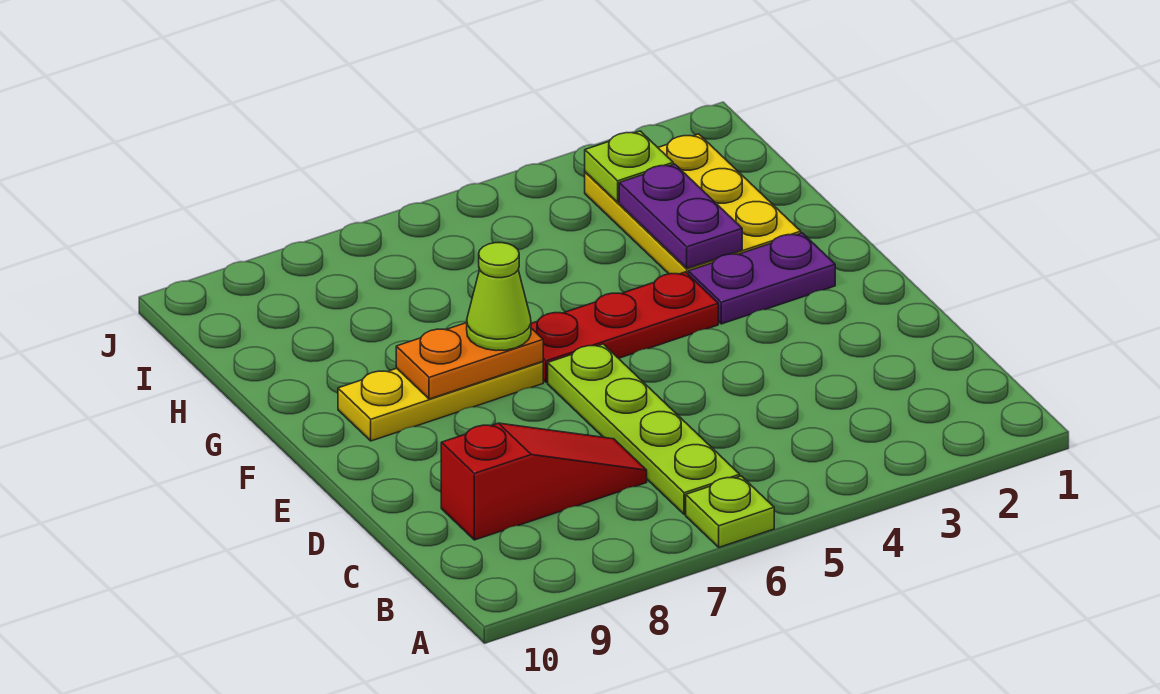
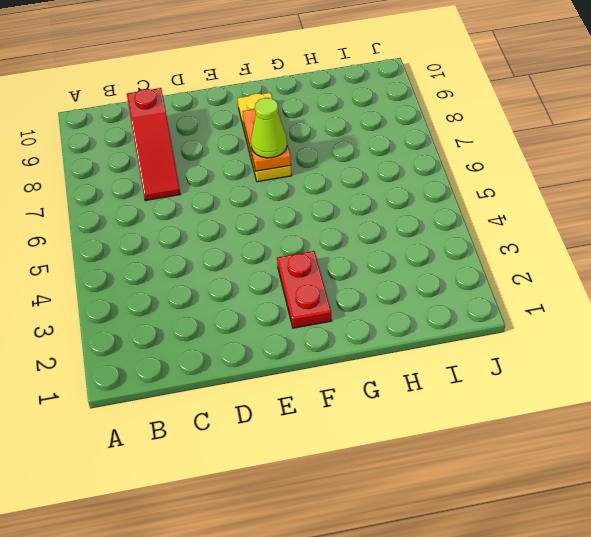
red 1x2 plate [277,251,332,328] -> purple 1x2 plate [688,233,835,324]
none -> lime 1x1 plate [686,476,774,547]
none -> lime 1x4 plate [548,344,740,515]

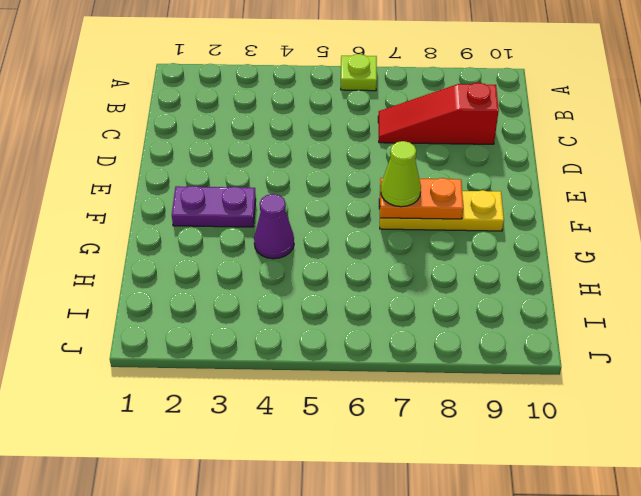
purple 1x1 cone [254,194,294,259] -> none
none -> lime 1x4 plate [548,344,740,515]
none -> red 1x3 plate [531,272,718,382]

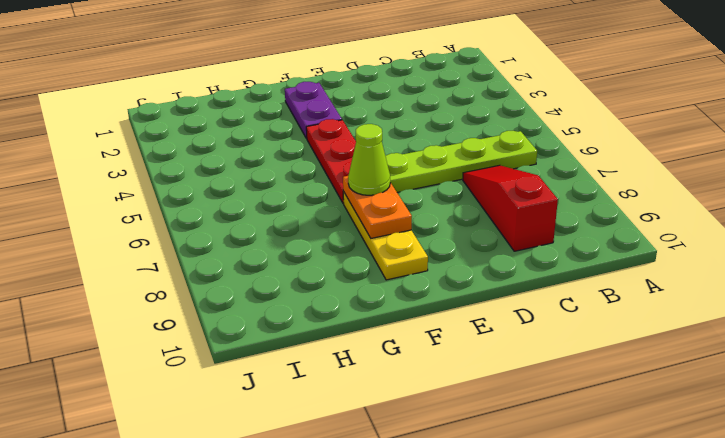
none -> lime 1x1 plate [686,476,774,547]
none -> yellow 2x3 plate [585,134,801,274]

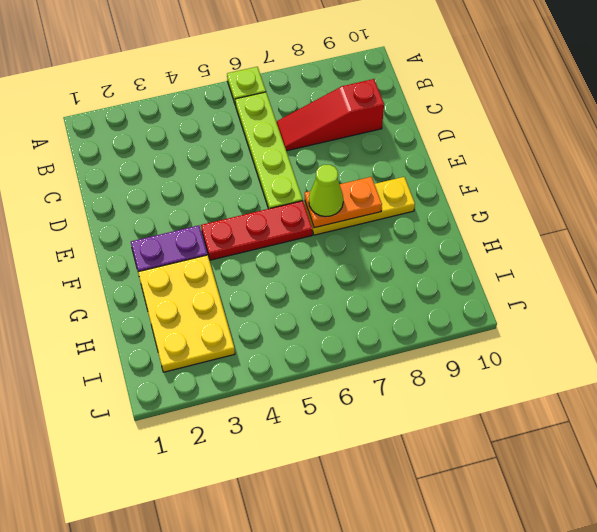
none -> purple 1x2 plate [619,164,742,268]
none -> lime 1x1 plate [585,131,673,202]

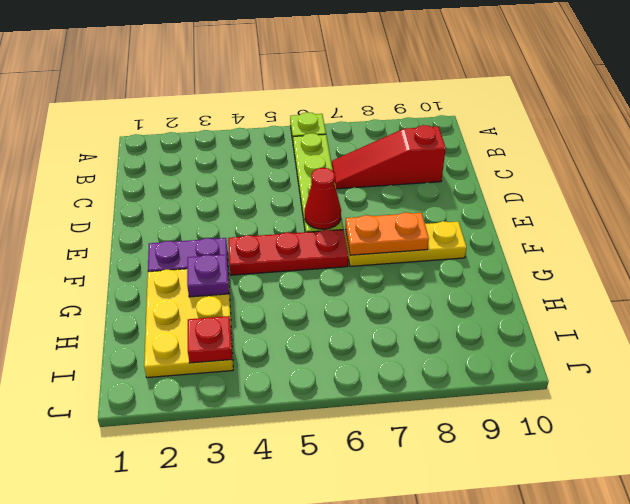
red 1x1 cone [305,168,341,229] -> none
purple 1x1 plate [187,254,229,297] -> purple 1x2 plate [619,164,742,268]
red 1x1 plate [188,316,232,363] -> lime 1x1 plate [585,131,673,202]
none -> lime 1x1 cone [467,243,531,351]

